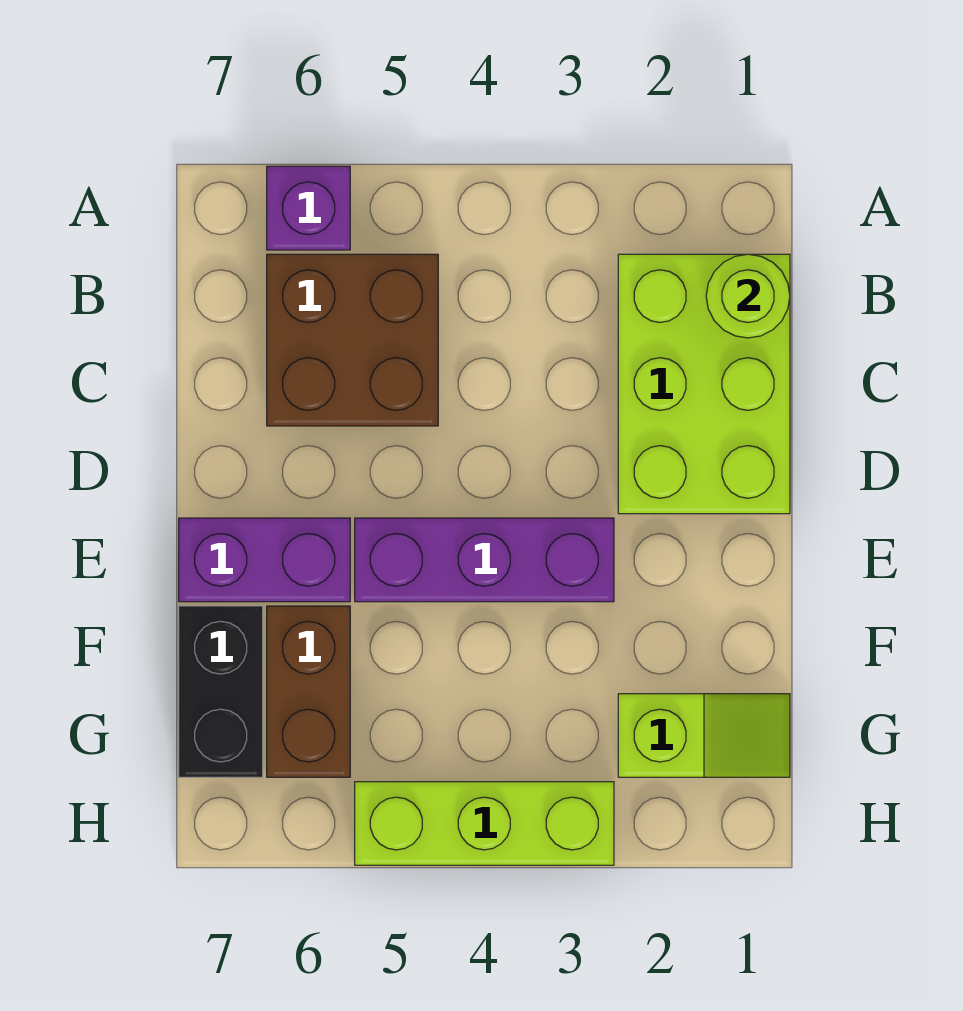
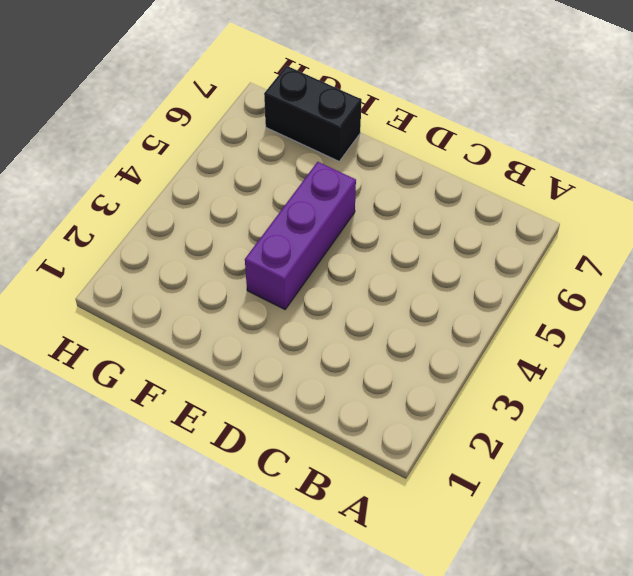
none -> purple 1x1 brick [267,166,350,250]
none -> lime 2x3 brick [618,254,790,514]

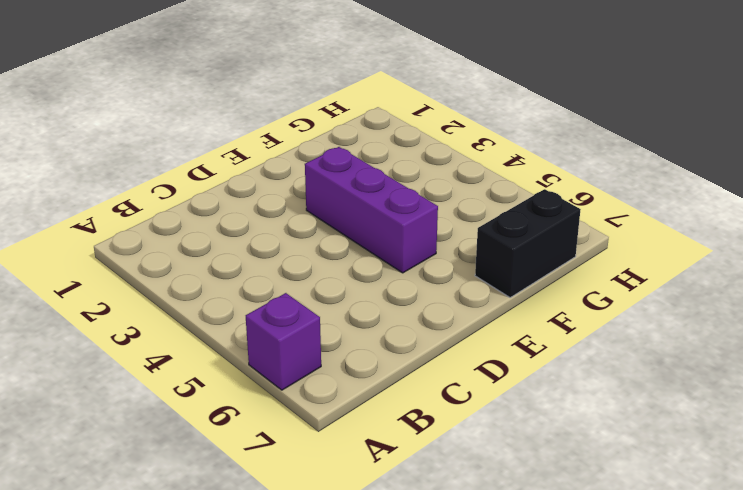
none -> lime 2x3 brick [618,254,790,514]
none -> brown 2x2 brick [267,254,438,426]

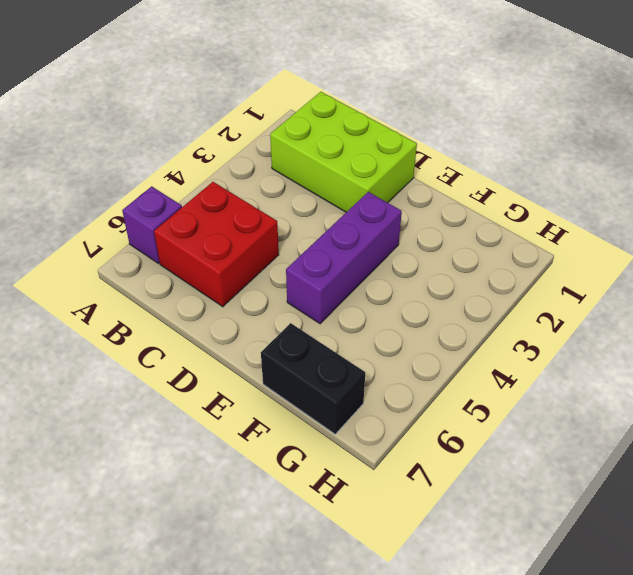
red 2x2 brick [154,182,279,307] -> brown 2x2 brick [267,254,438,426]
none -> purple 1x2 brick [179,518,350,602]
none -> brown 1x2 brick [267,606,350,777]

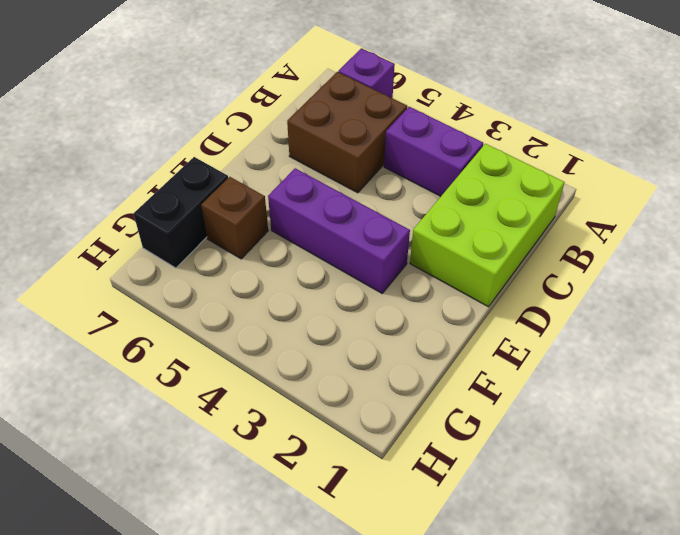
purple 1x2 brick [384,107,483,196] -> purple 1x2 brick moved to [179,518,350,602]
brown 1x1 brick [201,177,268,259] -> brown 1x2 brick [267,606,350,777]
none -> lime 1x2 slope [618,694,790,777]
none -> lime 1x3 brick [355,782,614,865]

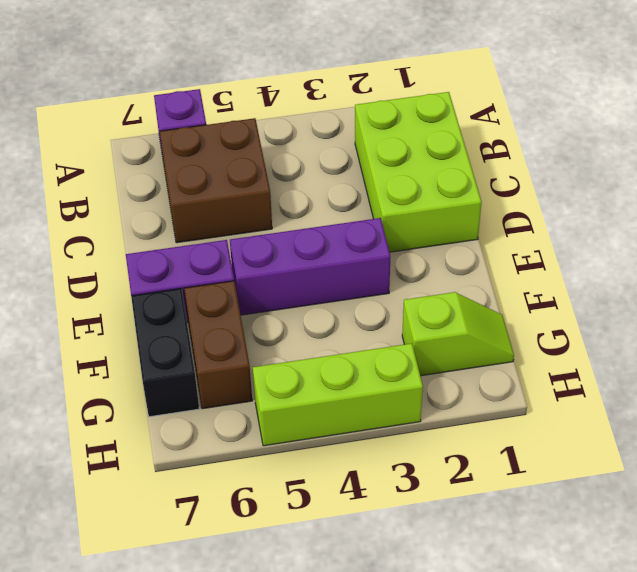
none -> lime 1x1 round brick [706,254,790,338]

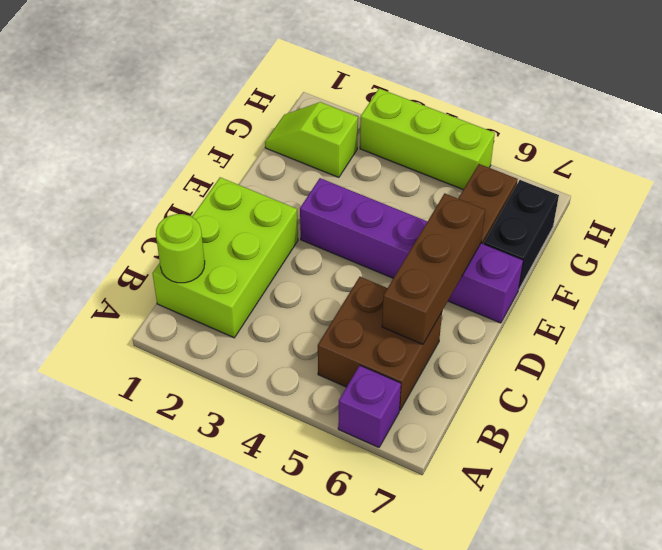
brown 1x3 brick [382,193,485,344] -> none

